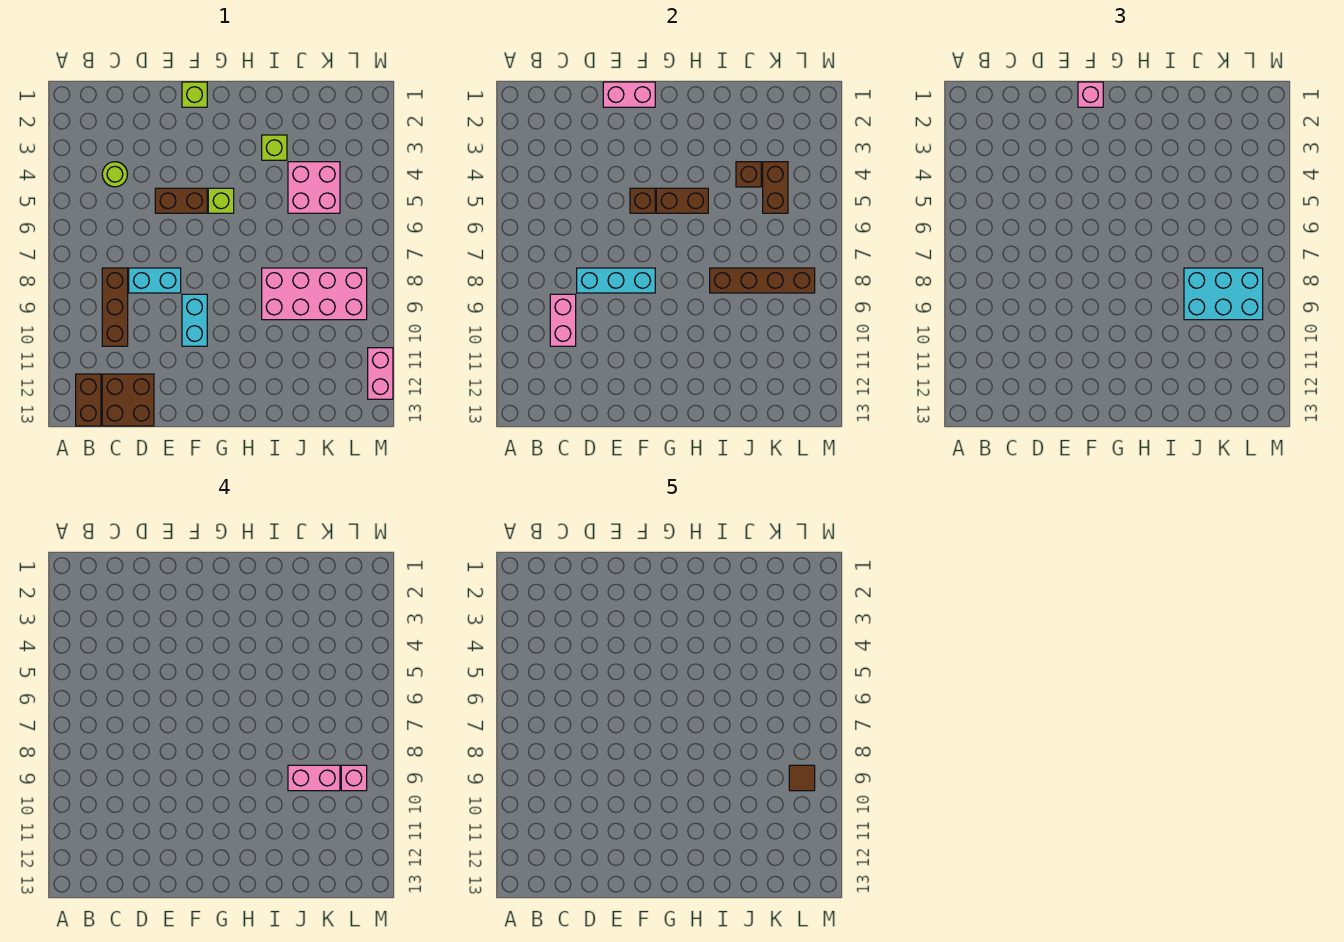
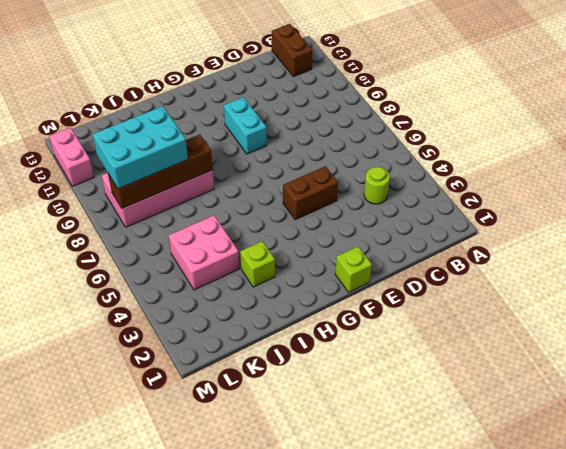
none -> brown 1x3 brick [102,268,128,346]
none -> brown 2x2 brick [102,374,154,426]
none -> cyan 1x2 brick [129,268,181,293]

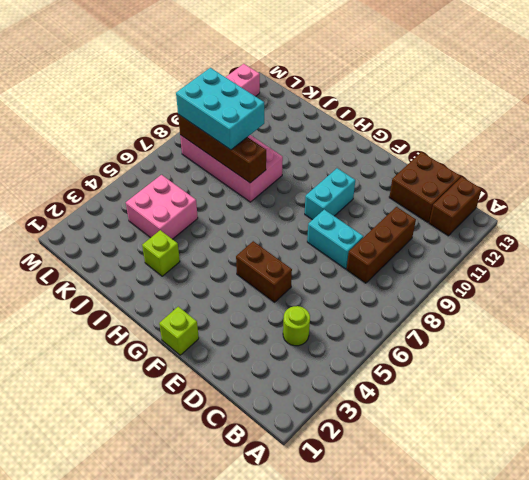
none -> lime 1x1 brick [208,188,234,213]
none -> pink 1x2 brick [550,294,576,346]
none -> cyan 1x3 brick [577,268,655,293]

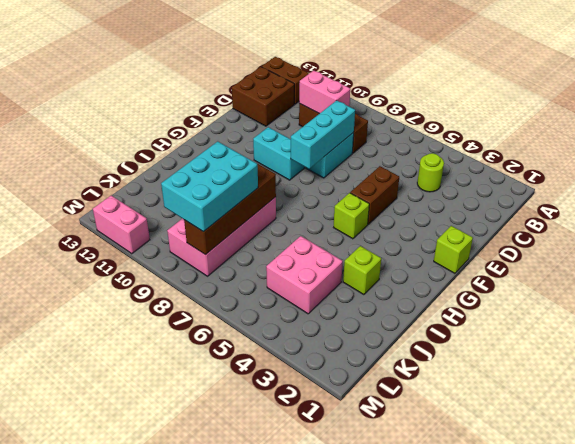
none -> pink 1x2 brick [603,82,655,107]
none -> brown 1x1 brick [630,188,655,213]
none -> brown 1x2 brick [656,188,708,213]

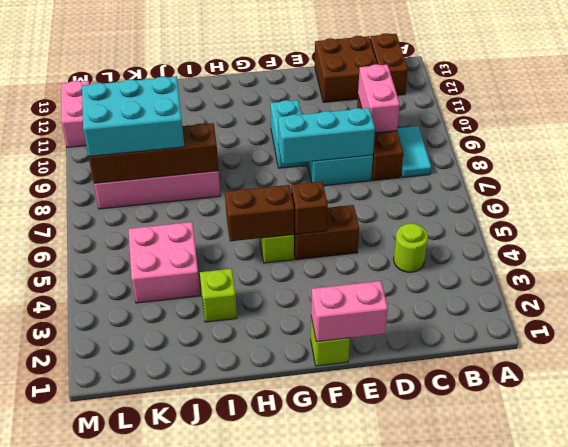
cyan 1x2 tile [397,126,431,178] -> none
none -> brown 1x1 brick [736,162,761,187]
none -> brown 1x2 brick [763,162,788,213]
none -> pink 1x1 brick [1078,82,1103,107]

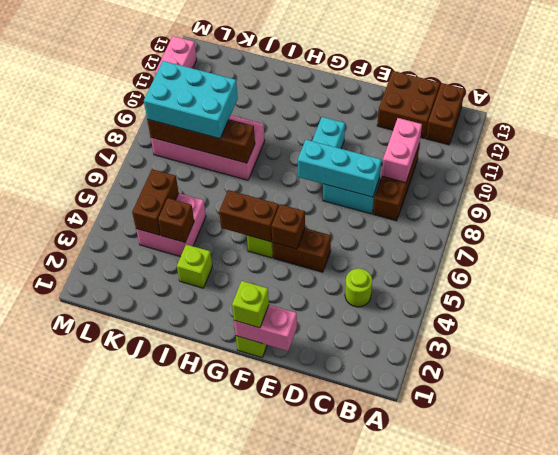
lime 1x1 brick [232,281,269,328] -> pink 1x1 brick [1078,82,1103,107]
none -> pink 1x2 brick [288,765,340,791]
none -> pink 1x1 brick [341,765,367,791]
none -> brown 1x1 tile [789,765,815,791]

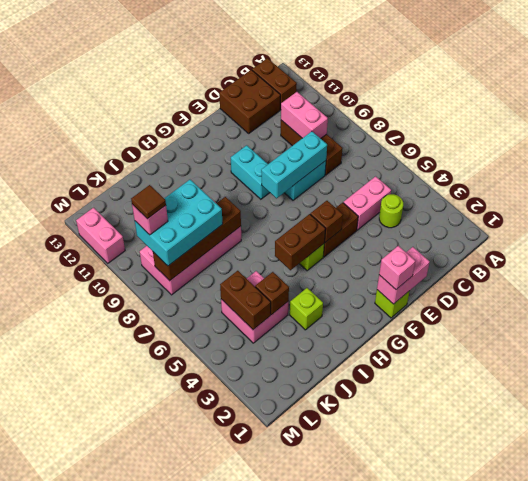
pink 1x2 brick [343,176,391,230] -> pink 1x2 brick moved to [288,765,340,791]

